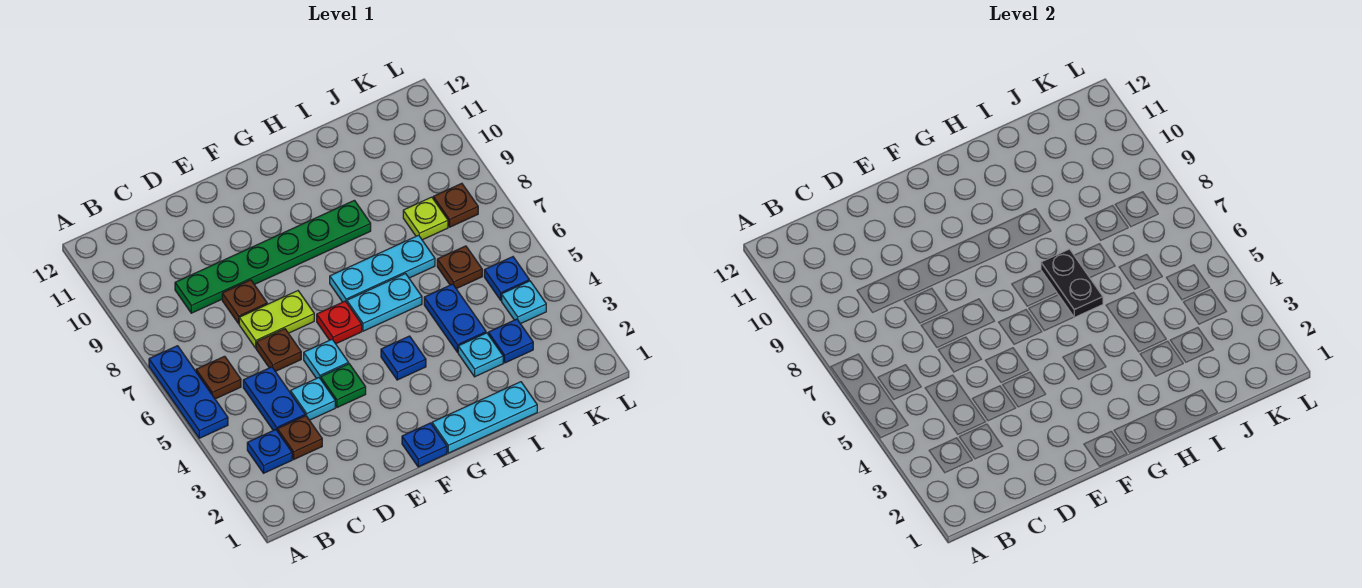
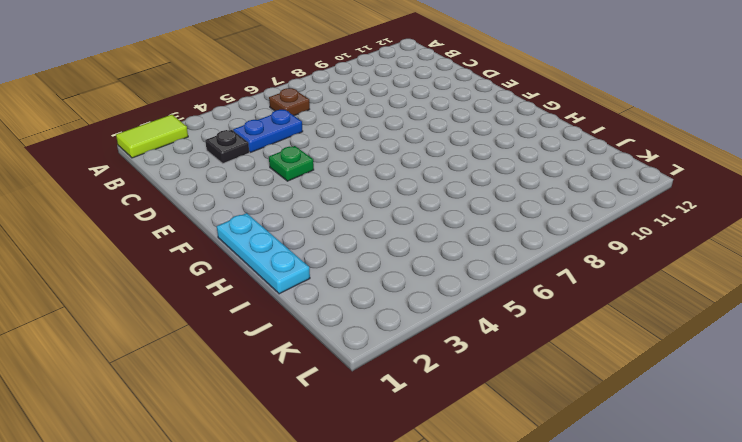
lime 1x2 tile [116,115,188,158] -> none
black 1x1 plate [205,130,249,163] -> brown 1x1 plate [277,416,322,459]
none -> blue 1x3 plate [149,346,228,438]
none -> blue 1x1 plate [247,430,292,473]
none -> green 1x6 plate [175,200,371,313]

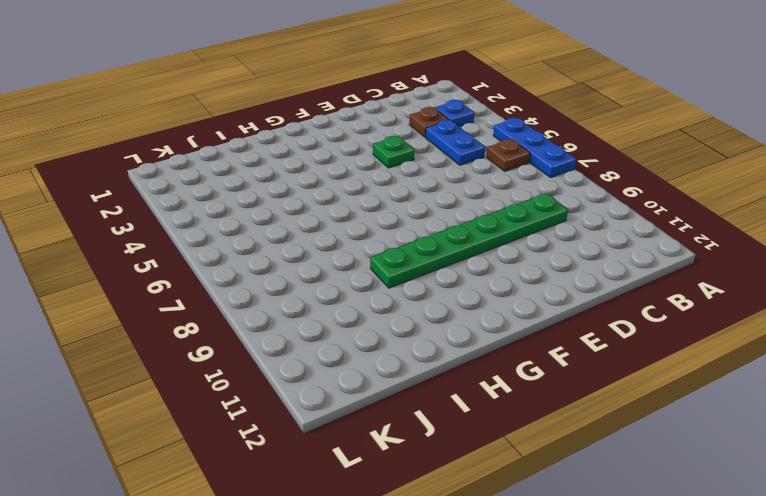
none -> cyan 1x1 plate [291,378,335,420]
none -> brown 1x1 plate [256,329,301,372]
none -> lime 1x2 plate [239,291,314,348]

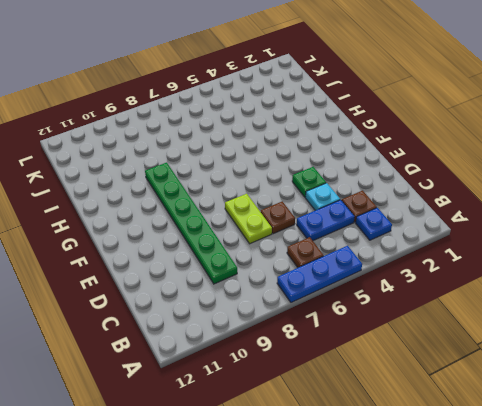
none -> brown 1x1 plate [222,280,267,324]
none -> cyan 1x1 plate [304,340,349,379]
none -> blue 1x1 plate [402,423,447,467]

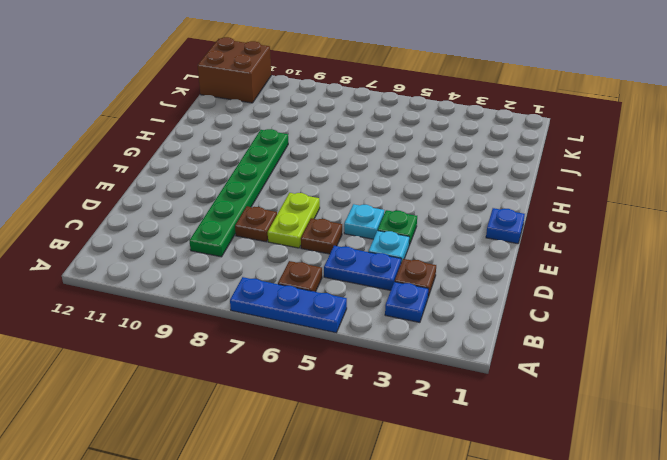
brown 2x2 brick [198,37,271,103] -> none
none -> red 1x1 plate [317,301,362,344]
none -> cyan 1x3 plate [432,382,537,453]
none -> blue 1x1 plate [381,336,426,380]

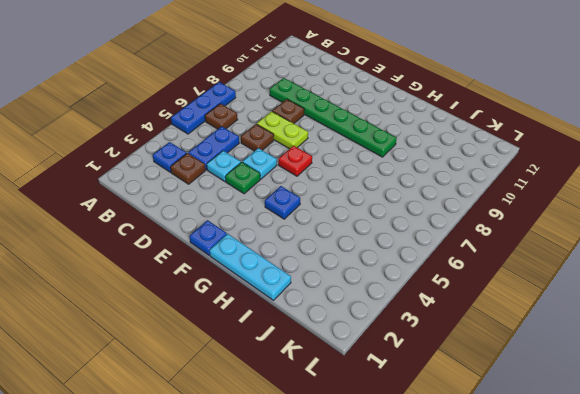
none -> cyan 1x2 plate [347,274,422,331]
none -> cyan 1x3 plate [330,235,435,303]
none -> cyan 1x1 plate [458,333,503,377]

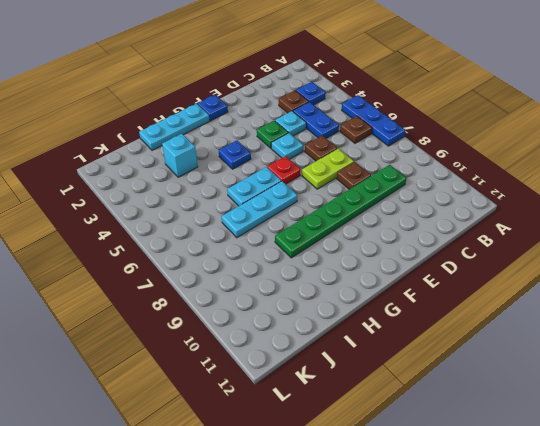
cyan 1x1 brick [162,134,198,177] -> cyan 1x1 plate [458,333,503,377]
none -> blue 1x2 plate [424,284,486,352]
none -> blue 1x1 plate [488,319,533,363]
none -> brown 1x1 plate [437,246,482,289]

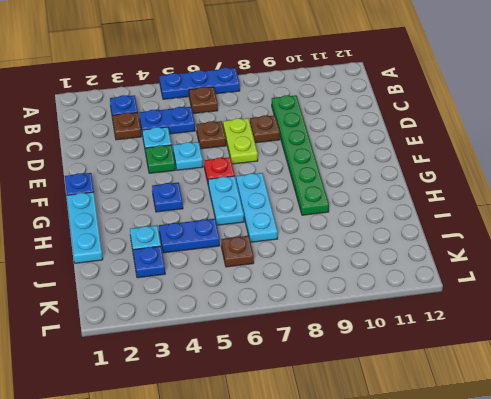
none -> lime 1x1 plate [403,197,448,240]
none -> cyan 1x1 plate [502,281,546,324]
none -> blue 1x1 plate [484,257,529,300]

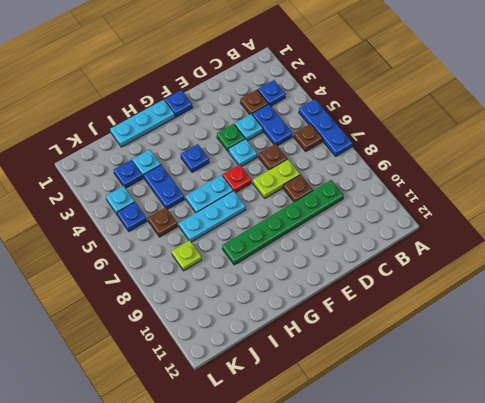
none -> brown 1x1 plate [433,183,478,227]
none -> black 1x2 plate [1041,249,1103,317]

